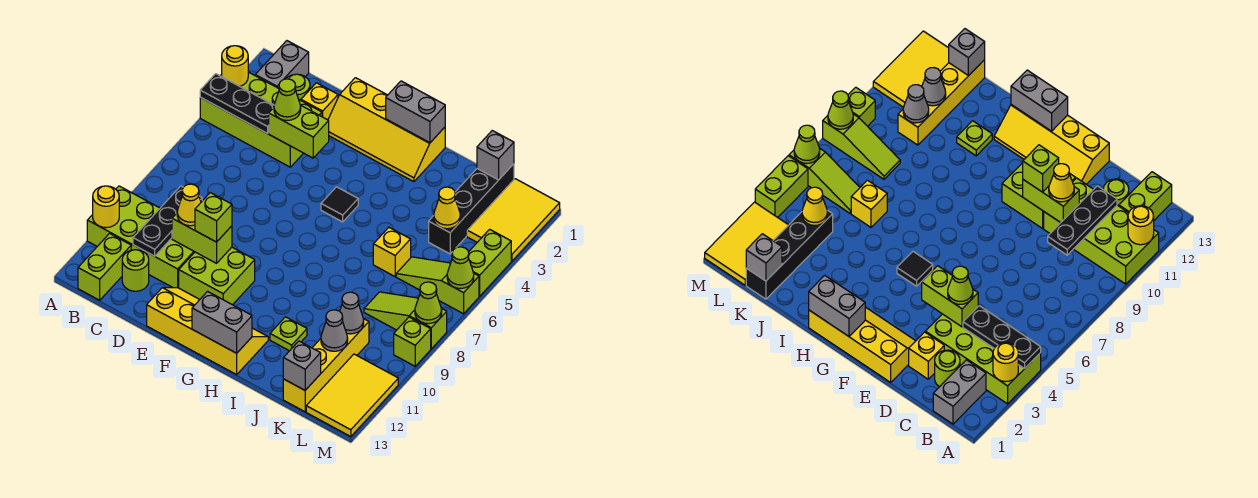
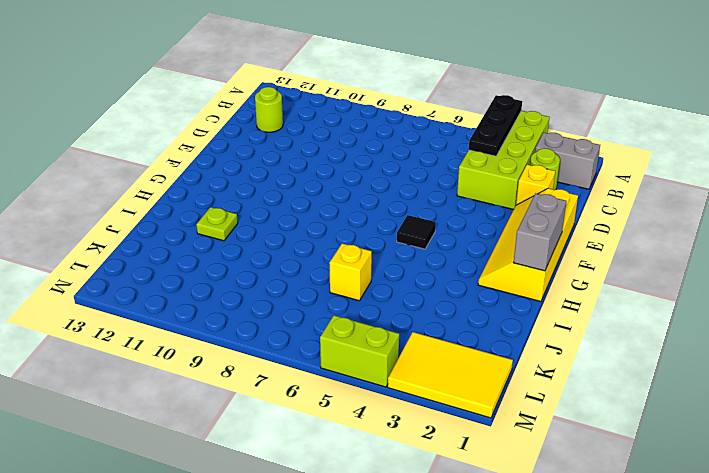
none -> lime 2x4 brick [87,186,194,288]
none -> lime 1x2 brick [78,233,131,300]
none -> lime 2x2 brick [179,247,255,305]
none -> yellow 2x4 slope [147,288,268,375]

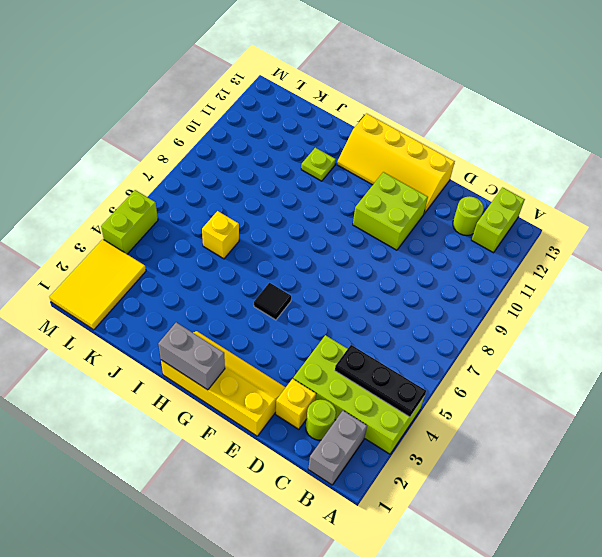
none -> lime 2x4 brick [87,186,194,288]
none -> black 1x4 brick [429,164,514,254]
none -> lime 1x3 slope [396,257,479,314]
none -> lime 1x3 slope [364,292,447,349]

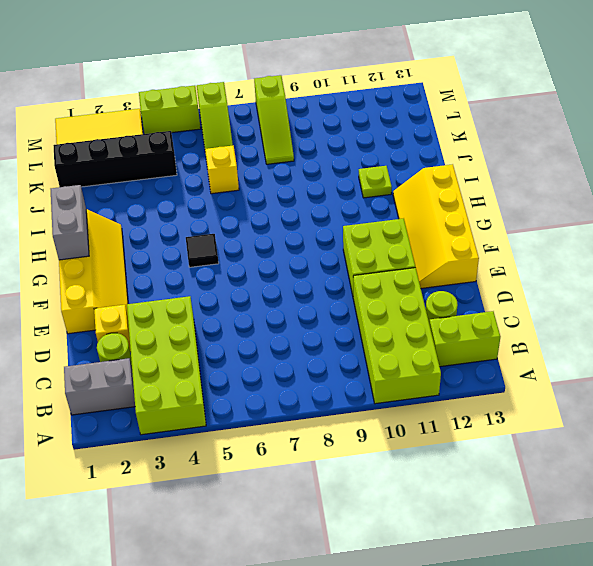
none -> yellow 1x4 brick [283,319,369,412]
none -> yellow 2x3 tile [306,354,398,437]
none -> lime 1x1 brick [394,317,431,366]
none -> yellow 1x1 round brick [222,46,248,86]

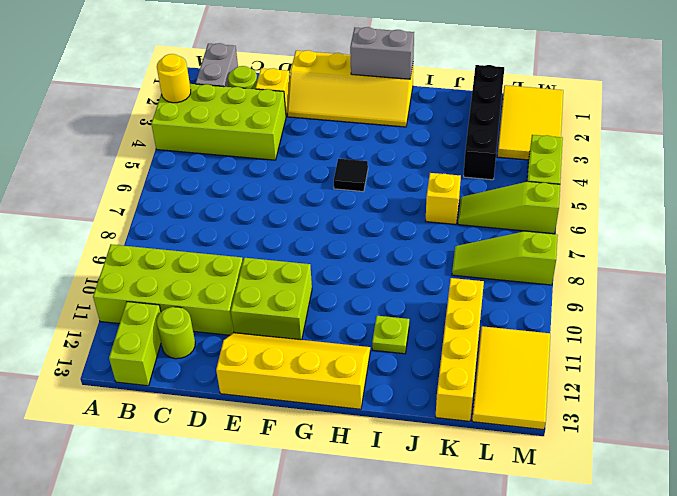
none -> lime 1x1 brick [394,317,431,366]
none -> black 1x3 plate [200,74,274,134]
none -> yellow 1x1 round brick [93,186,119,228]
none -> black 1x3 plate [133,186,202,256]

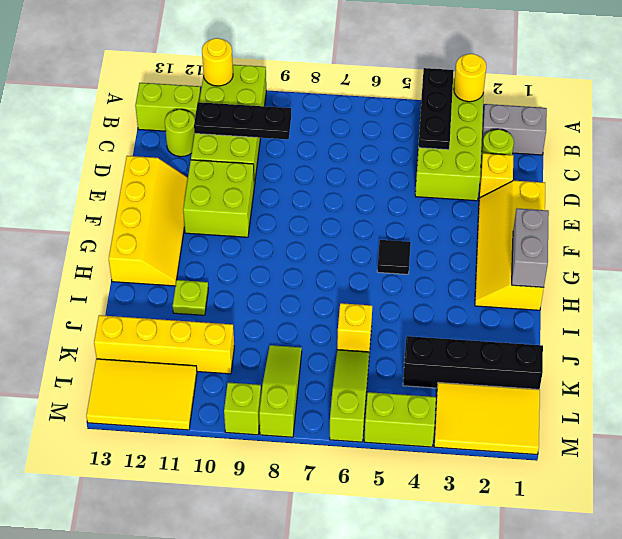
none -> lime 1x2 brick [269,105,329,158]
none -> lime 1x2 brick [172,213,232,263]
none -> grey 1x2 brick [192,291,252,353]
none -> grey 1x1 brick [477,131,514,180]

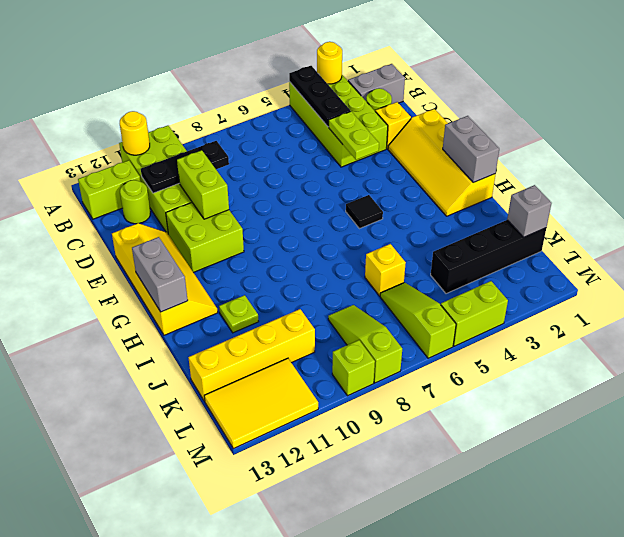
lime 1x2 plate [329,111,379,160] -> lime 1x2 brick [269,105,329,158]
none -> yellow 2x3 tile [467,179,560,261]
none -> yellow 1x1 cone [434,187,460,229]
none -> grey 1x1 cone [340,292,364,334]
none -> grey 1x1 cone [321,310,348,351]

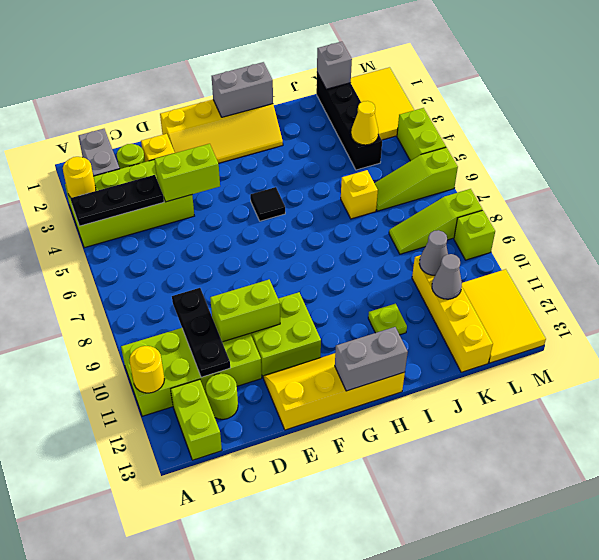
none -> grey 1x1 brick [283,341,321,390]
none -> lime 1x1 cone [447,247,474,289]
none -> lime 1x1 cone [415,282,442,324]
none -> lime 1x1 cone [274,79,301,120]

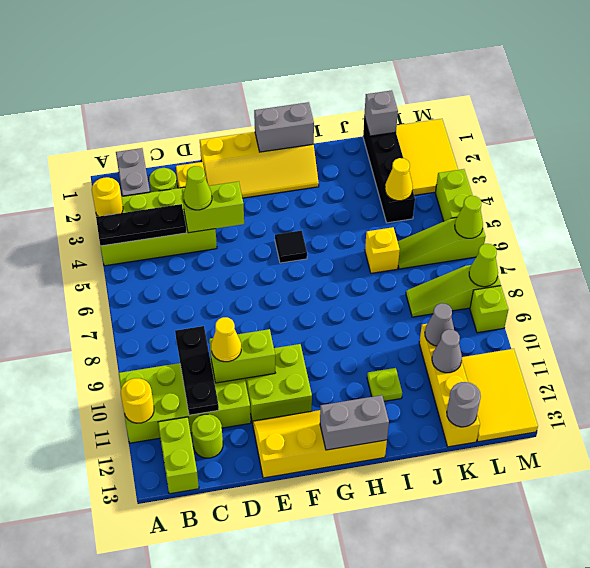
grey 1x1 round brick [447,382,481,427] -> grey 1x1 brick [283,341,321,390]
none -> lime 1x1 brick [195,193,232,242]

